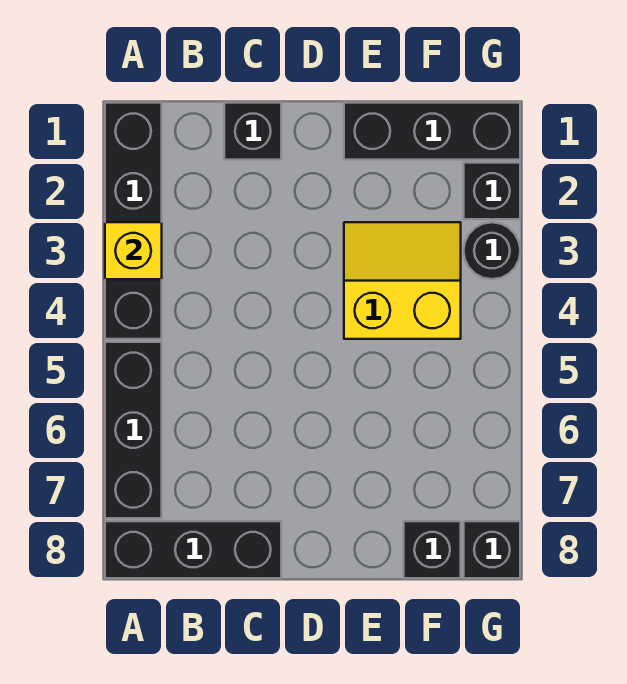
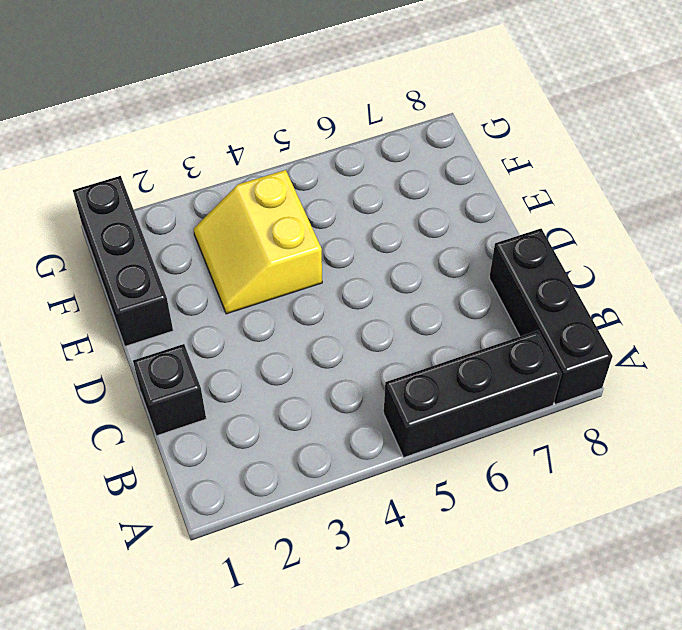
none -> black 1x4 brick [105,103,162,339]
none -> black 1x1 brick [404,521,461,578]

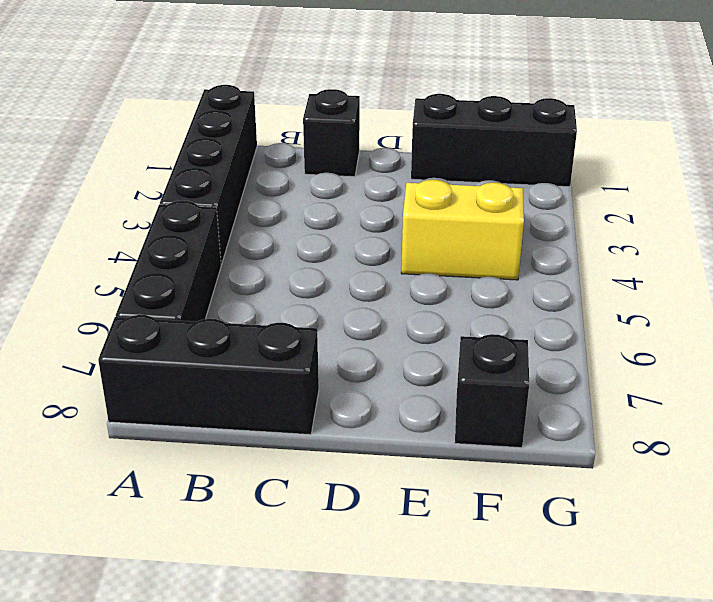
none -> black 1x1 brick [464,163,520,219]
none -> black 1x1 round brick [464,222,520,279]

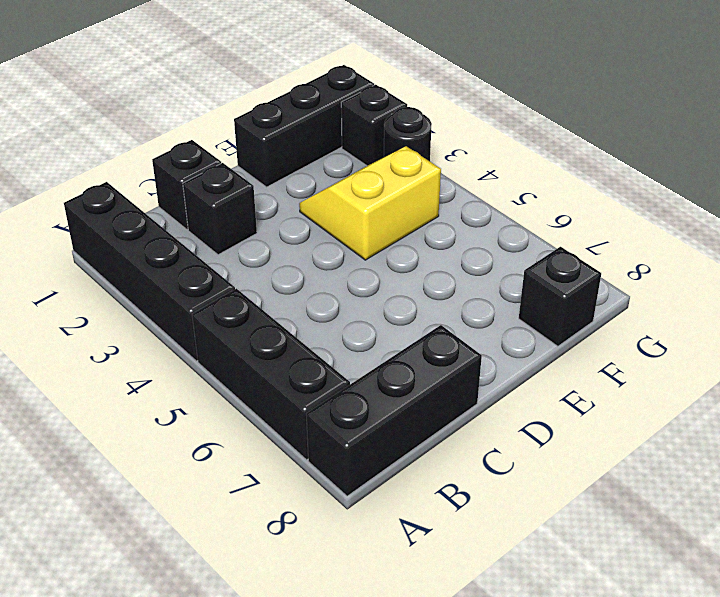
black 1x1 brick [183,163,257,255] -> black 1x1 brick moved to [464,521,520,578]
none -> yellow 1x1 brick [105,222,162,279]

